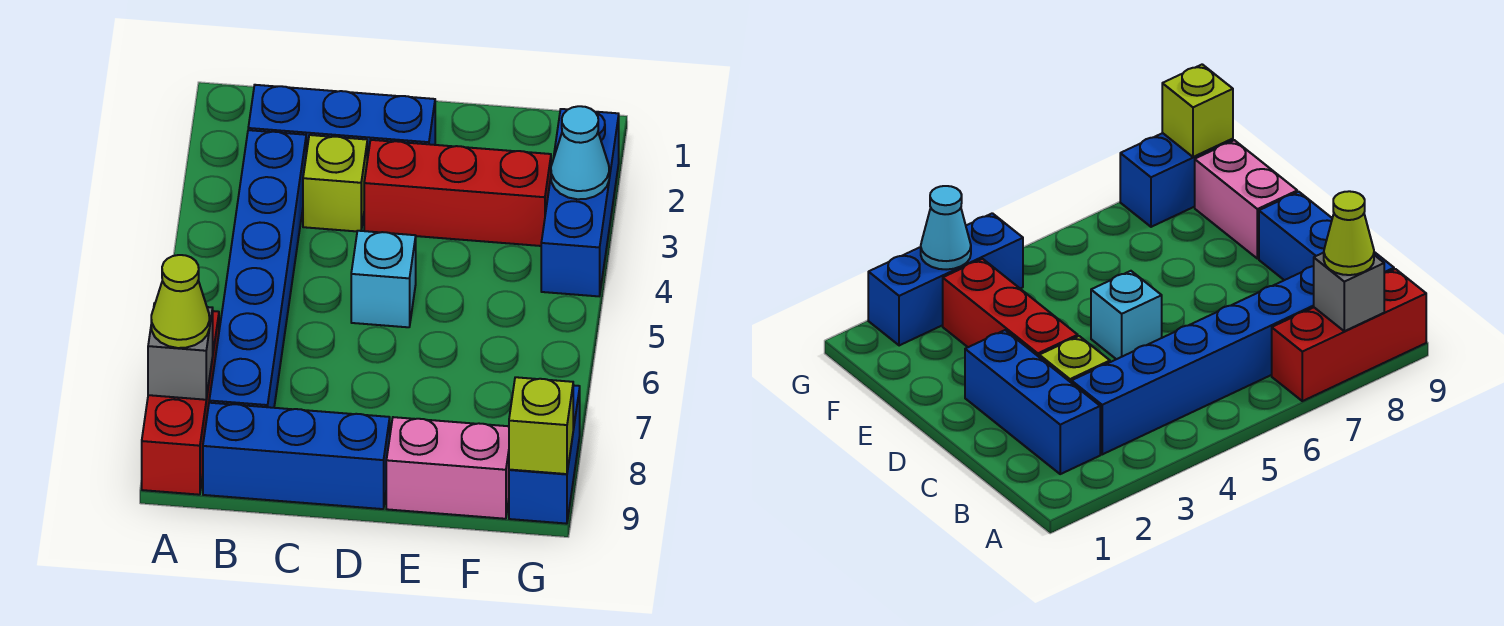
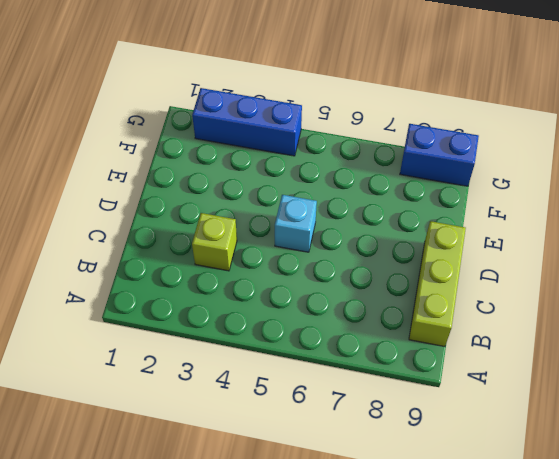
lime 1x3 brick [409,221,466,347] -> blue 1x3 brick [203,403,390,509]
none -> red 1x3 brick [142,311,219,495]
none -> blue 1x3 brick [248,85,435,160]
none -> blue 1x6 brick [209,130,306,408]

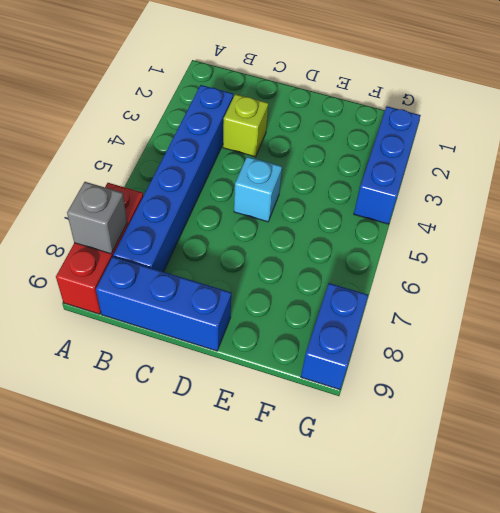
none -> blue 1x3 brick [248,85,435,160]
none -> red 1x3 brick [364,140,551,246]
none -> pink 1x2 brick [386,417,509,519]

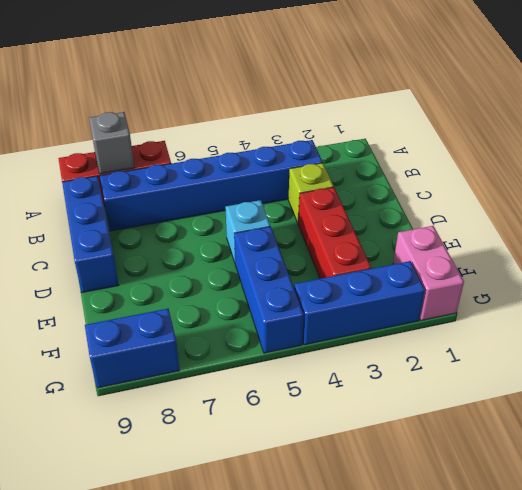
blue 1x3 brick [234,226,304,353] -> blue 1x3 brick moved to [248,85,435,160]
pink 1x2 brick [393,226,464,320] -> pink 1x2 brick moved to [386,417,509,519]
none -> cyan 1x1 cone [551,106,609,199]
none -> lime 1x1 brick [509,377,573,474]
none -> lime 1x1 cone [151,255,210,348]

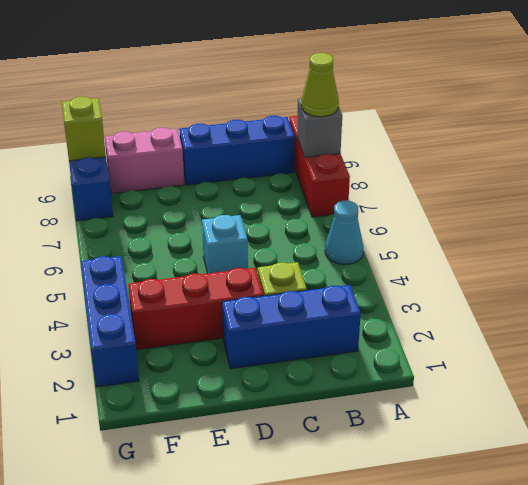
cyan 1x1 cone [325,201,363,264] -> cyan 1x1 cone moved to [551,106,609,199]
none -> blue 1x6 brick [209,130,306,408]

